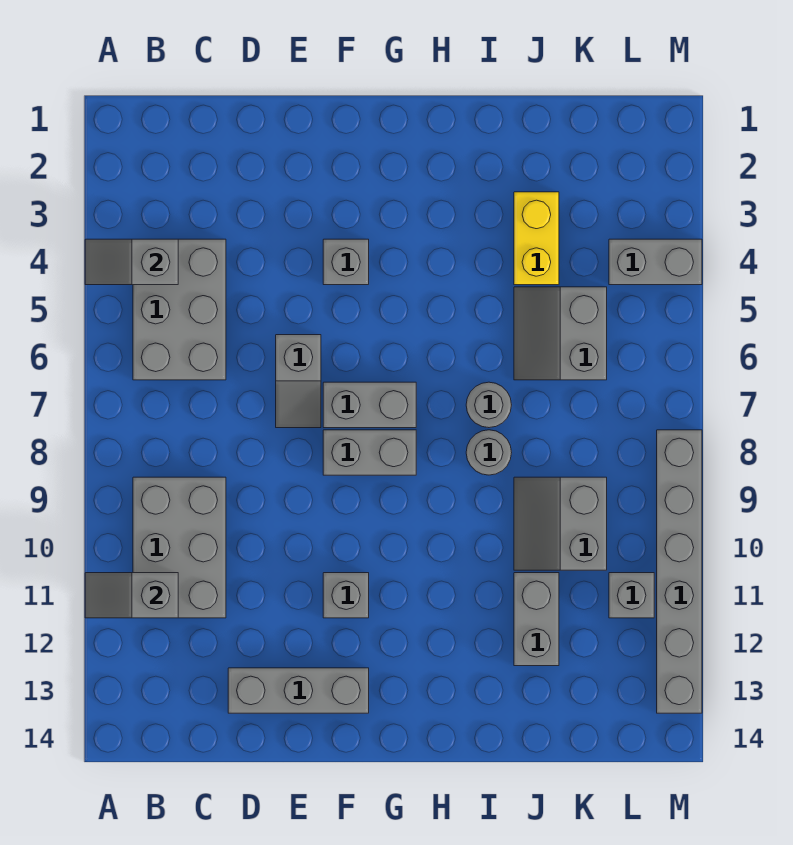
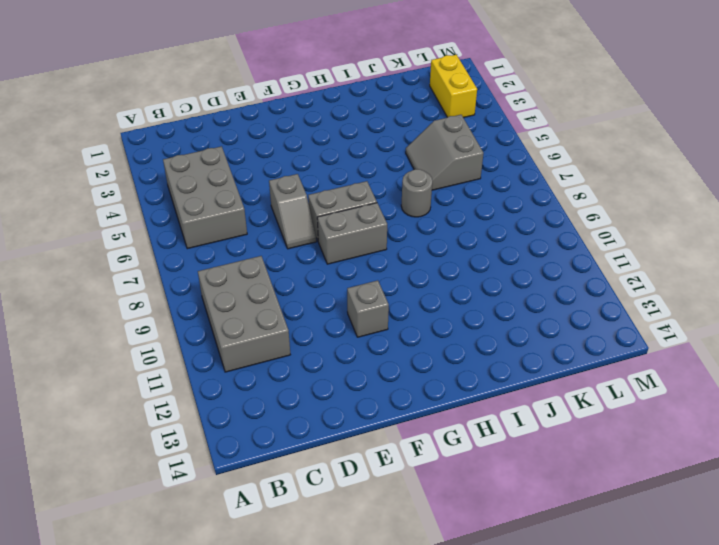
yellow 1x2 brick [430,55,477,118] -> yellow 1x2 brick moved to [514,192,559,285]
none -> grey 1x3 brick [228,668,369,713]
none -> grey 1x1 brick [323,239,369,285]
none -> grey 1x1 round brick [466,430,512,475]

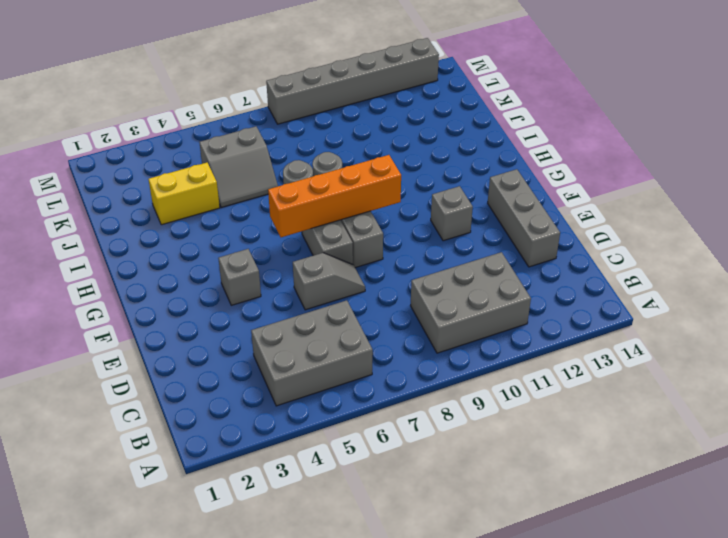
orange 1x4 brick [268,155,401,237] -> none
none -> grey 2x2 slope [514,477,607,570]
none -> grey 1x2 brick [514,573,559,666]
none -> grey 1x2 brick [609,239,702,285]

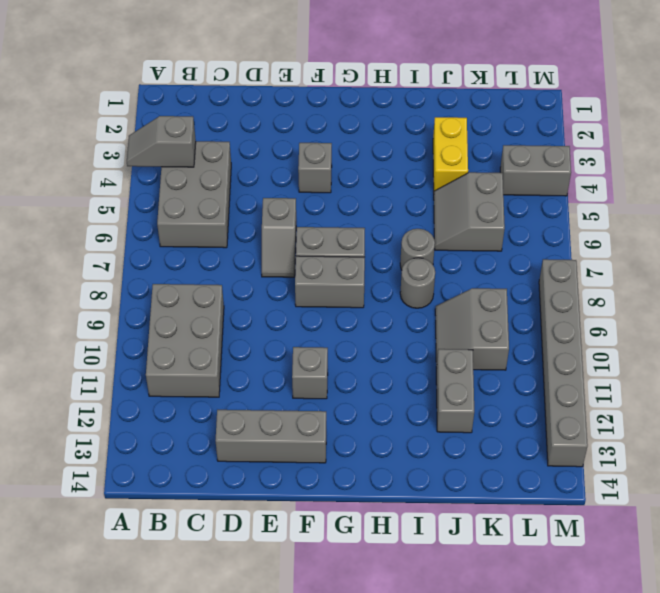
none -> grey 1x1 brick [609,573,654,618]
none -> grey 1x2 slope [85,573,178,618]

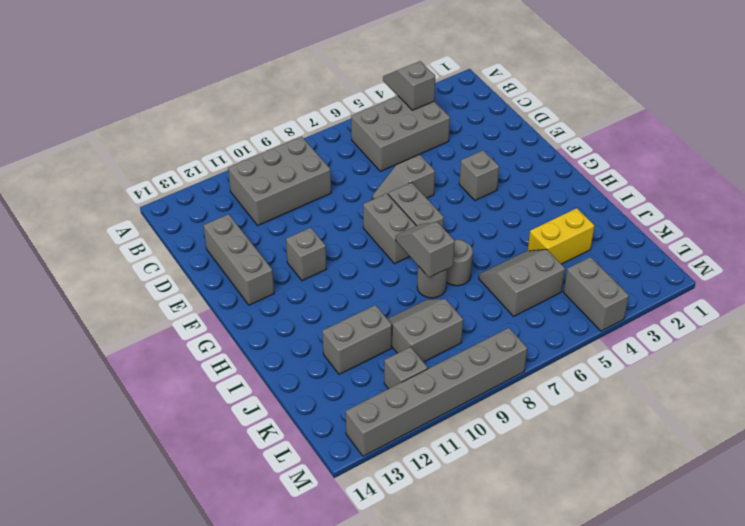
grey 1x2 slope [396,222,455,277] -> grey 1x2 slope moved to [85,573,178,618]

